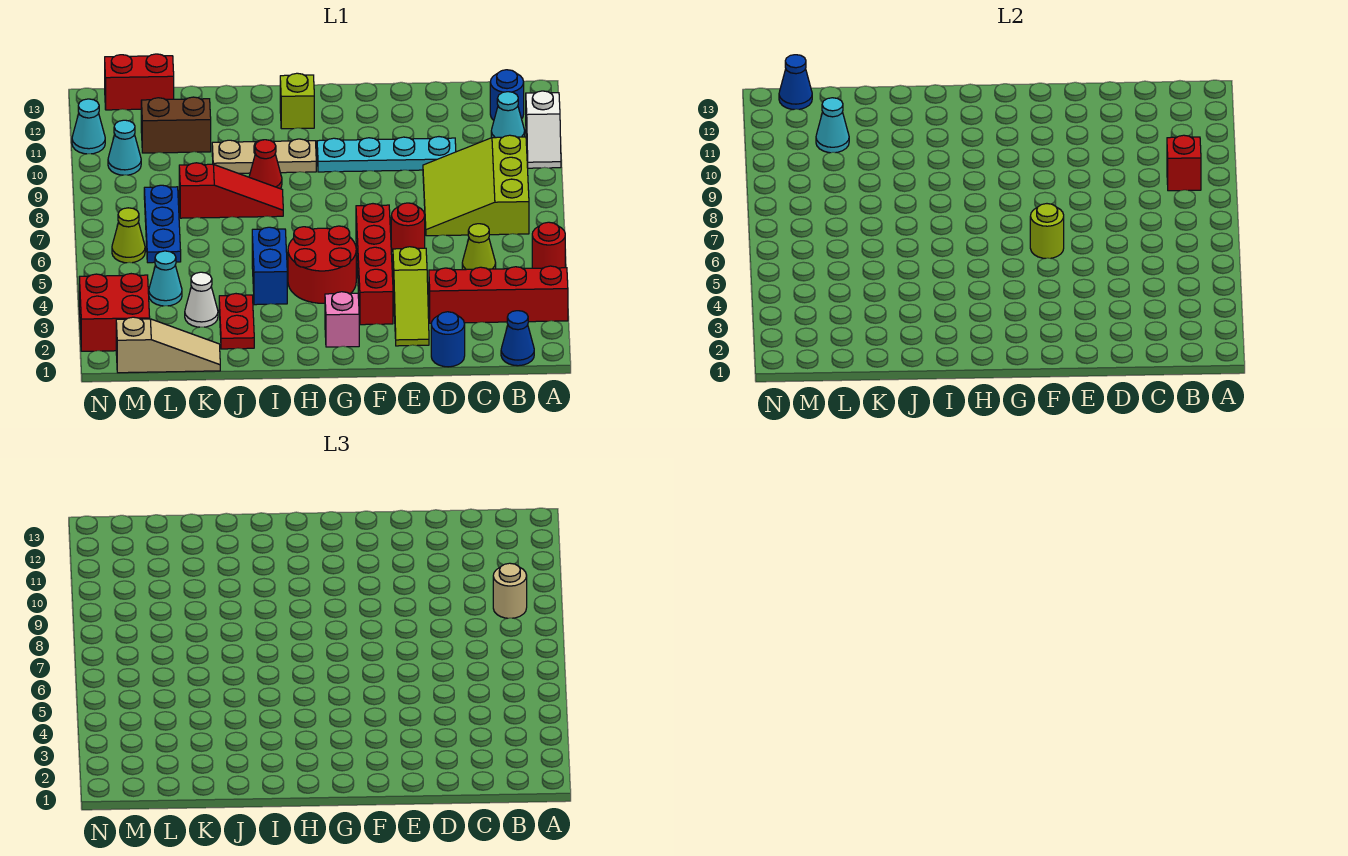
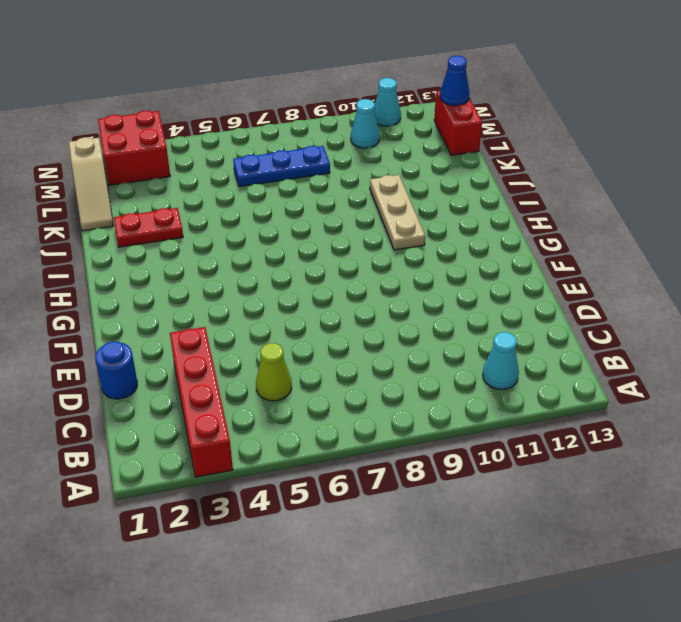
none -> red 1x1 round brick [532,222,565,268]
none -> white 1x2 slope [526,91,561,168]
none -> blue 1x1 cone [501,311,534,366]
none -> lime 3x3 slope [423,135,529,236]

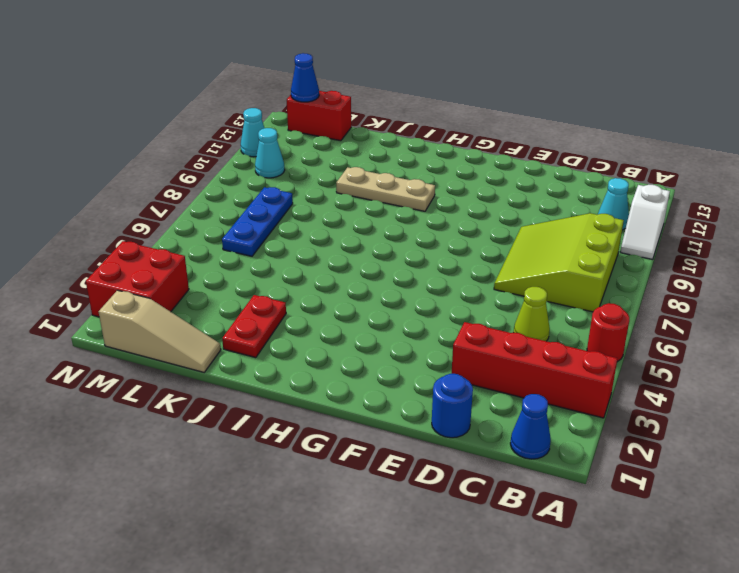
none -> blue 1x1 round brick [490,70,524,120]
none -> cyan 1x4 plate [317,137,456,172]
none -> lime 1x3 slope [393,247,429,346]
none -> red 1x1 round brick [391,203,425,251]

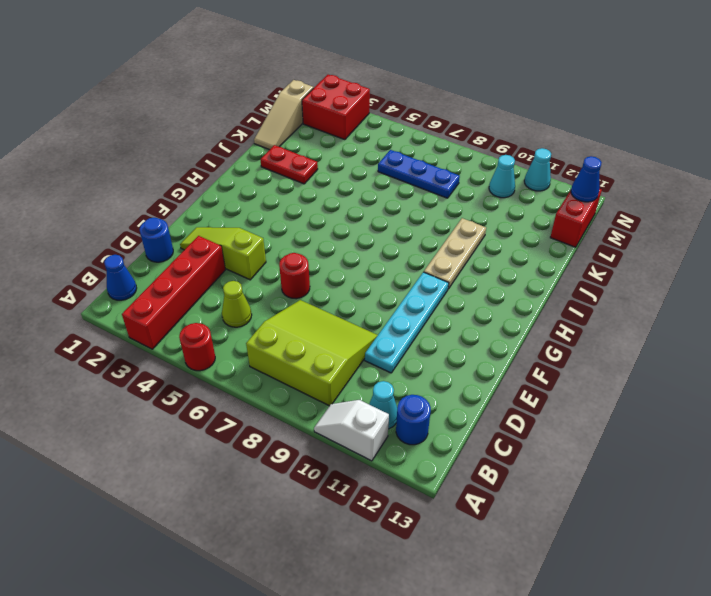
none -> red 1x4 brick [356,204,393,325]
none -> pink 1x1 brick [325,292,359,347]
none -> red 2x2 round brick [288,226,356,303]
none -> lime 1x1 brick [280,73,314,129]

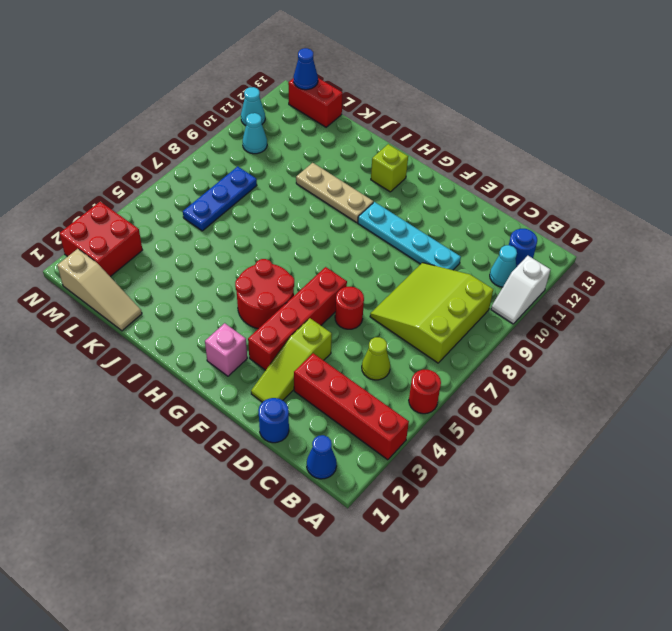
none -> blue 1x2 brick [252,227,287,305]
none -> red 1x3 slope [179,163,283,218]
none -> red 1x1 cone [249,140,282,188]
none -> red 1x2 plate [219,294,254,349]

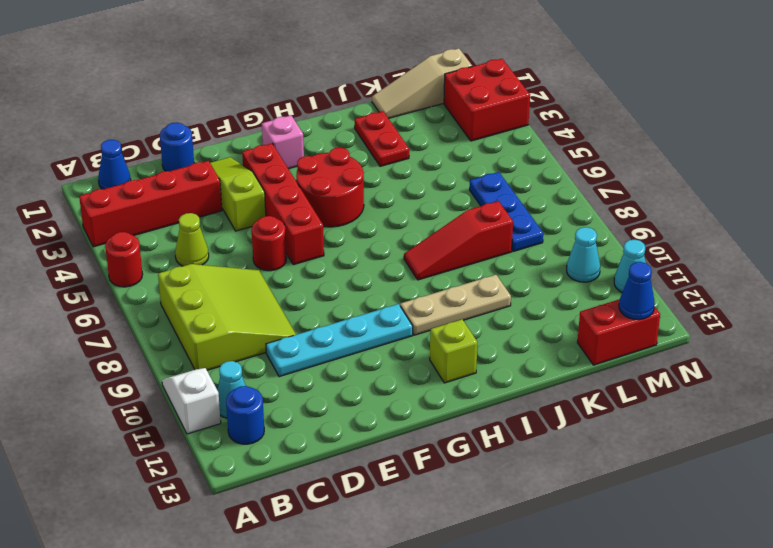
none -> blue 1x2 brick [252,227,287,305]
none -> red 1x1 cone [249,140,282,188]
none -> white 1x1 cone [185,272,218,327]
none -> brown 1x2 brick [141,97,211,153]

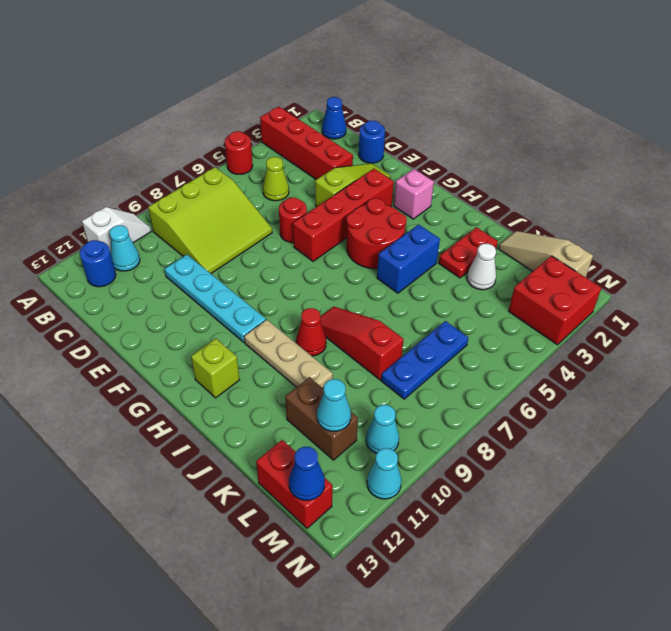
none -> cyan 1x1 cone [149,251,182,306]
none -> lime 1x1 cone [112,208,145,263]
none -> red 1x1 brick [1167,135,1201,191]
none -> lime 1x1 round brick [1030,204,1064,258]

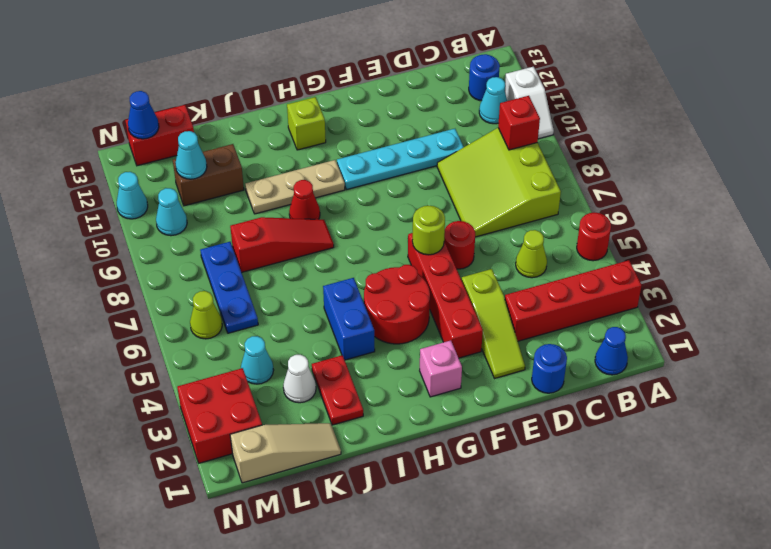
none -> tan 1x1 round brick [493,563,527,618]

